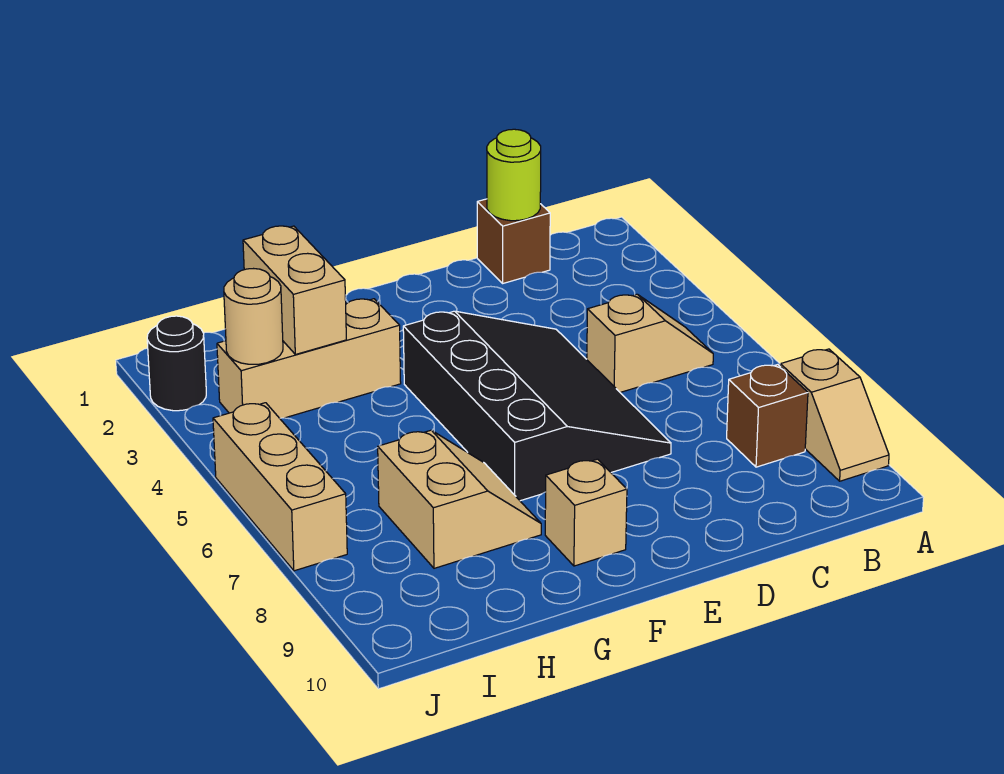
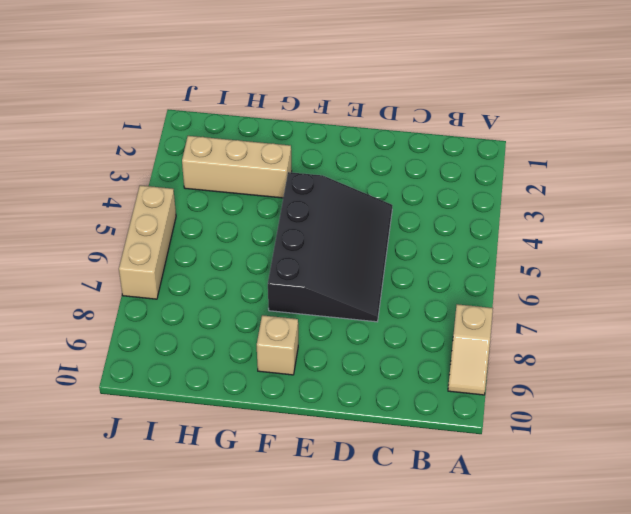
none -> tan 1x2 slope [587,294,713,392]
none -> brown 1x1 brick [727,365,808,467]
none -> brown 1x1 brick [477,199,550,283]

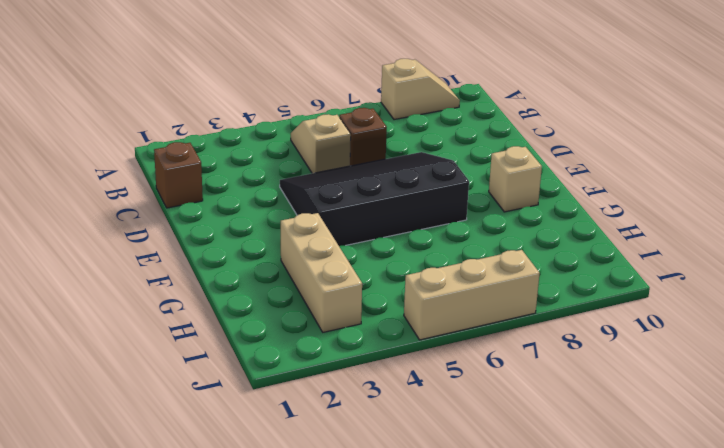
brown 1x1 brick [339,108,387,166] -> brown 1x1 brick moved to [727,365,808,467]
none -> tan 2x2 slope [378,430,541,568]
none -> black 1x1 round brick [147,316,206,411]
none -> lime 1x1 round brick [487,129,541,221]

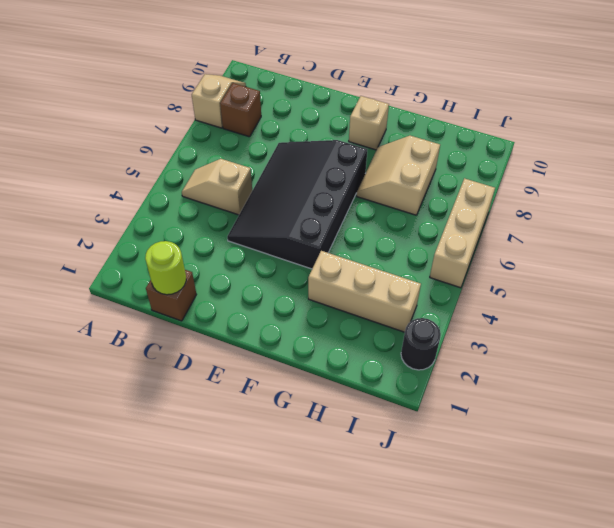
none -> tan 1x2 brick [243,226,346,354]
none -> tan 1x1 round brick [224,269,283,364]

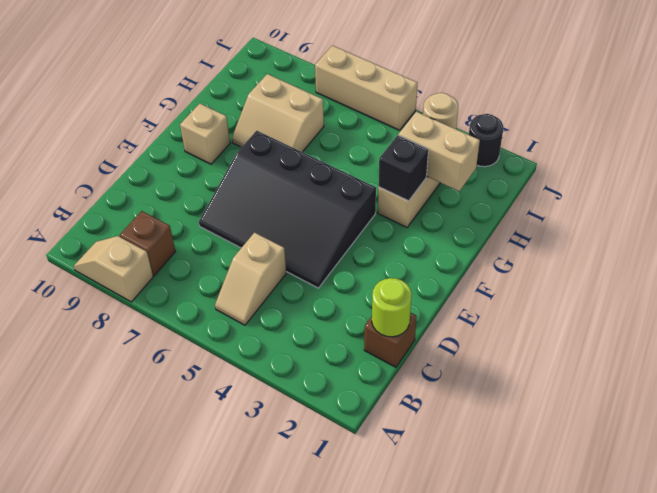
black 1x1 brick [379,135,428,201] -> none

